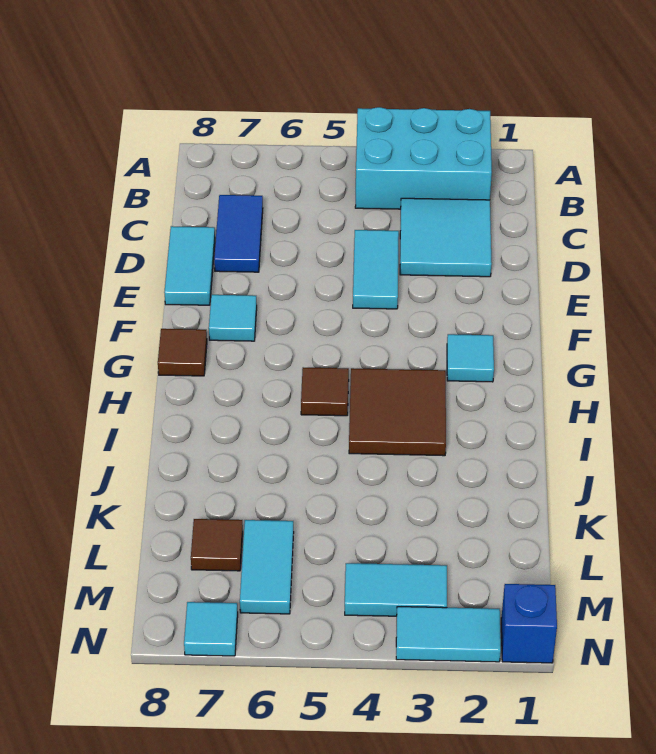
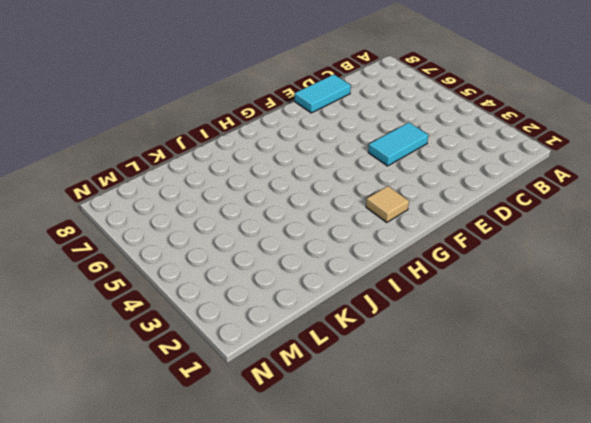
tan 1x1 tile [366,186,409,222] -> cyan 1x1 tile [447,334,494,382]
none -> cyan 2x3 brick [355,107,492,209]
none -> cyan 2x2 tile [400,198,492,277]
none -> blue 1x2 tile [214,195,263,272]

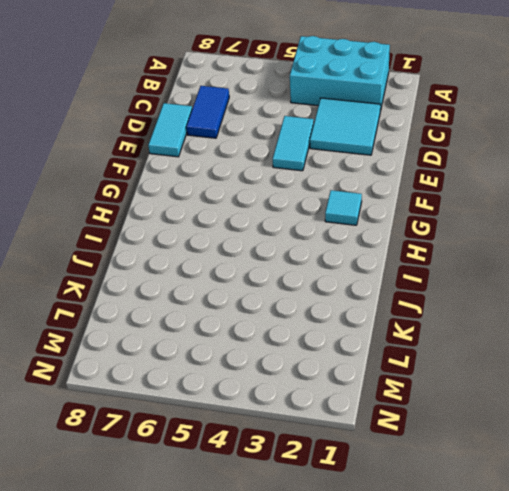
none -> cyan 1x1 tile [209,295,257,341]
none -> brown 1x1 tile [158,329,207,376]
none -> brown 2x2 tile [349,368,446,456]

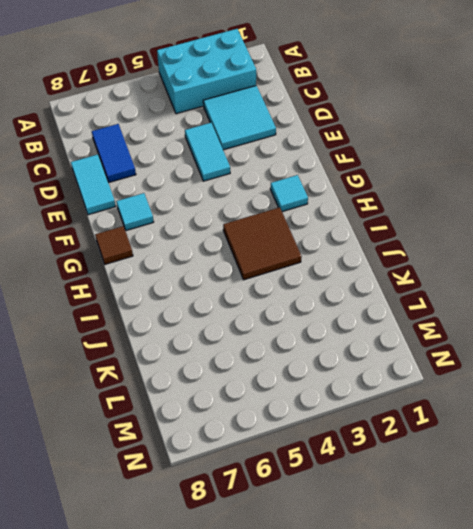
none -> brown 1x1 tile [301,367,349,416]
none -> cyan 1x2 tile [240,520,294,614]
none -> brown 1x1 tile [191,519,243,571]

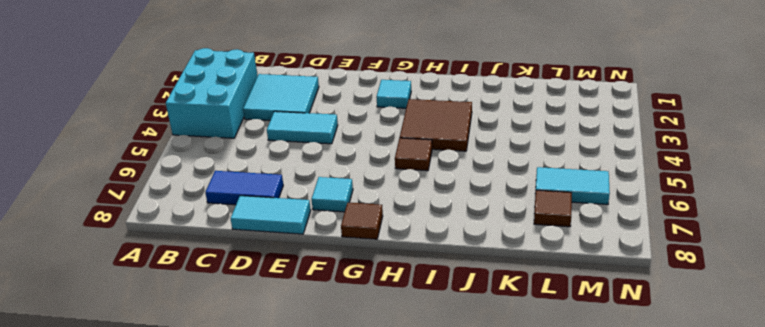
none -> cyan 1x2 tile [345,563,447,616]
none -> blue 1x1 brick [501,584,557,663]
none -> cyan 1x2 tile [396,607,501,662]

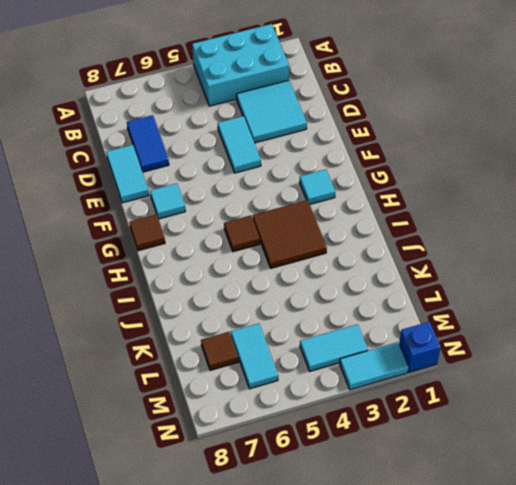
none -> cyan 1x1 tile [184,602,238,656]

